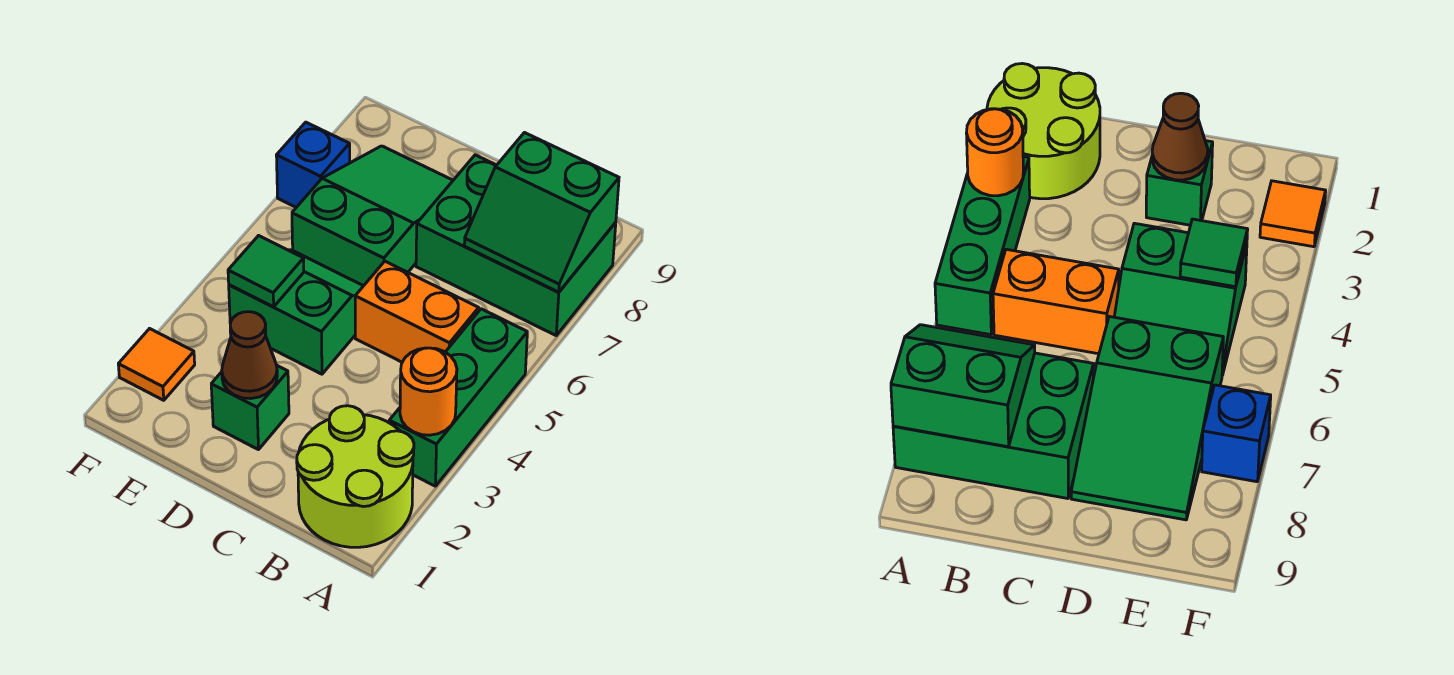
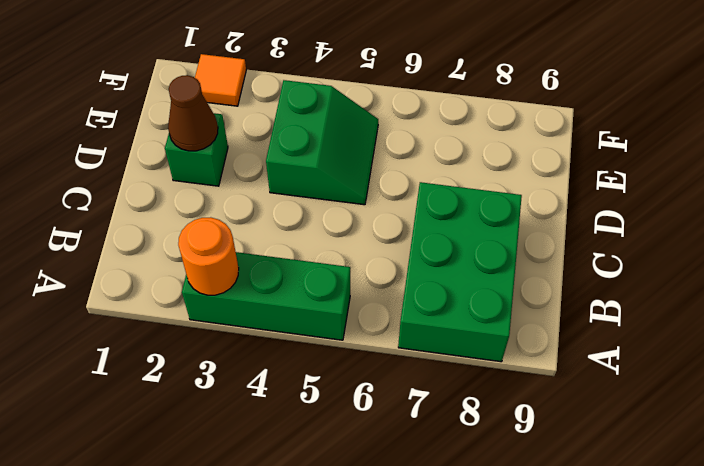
none -> lime 2x2 round brick [297,406,414,547]
none -> orange 1x2 brick [355,261,479,362]
none -> green 2x3 slope [292,146,453,286]

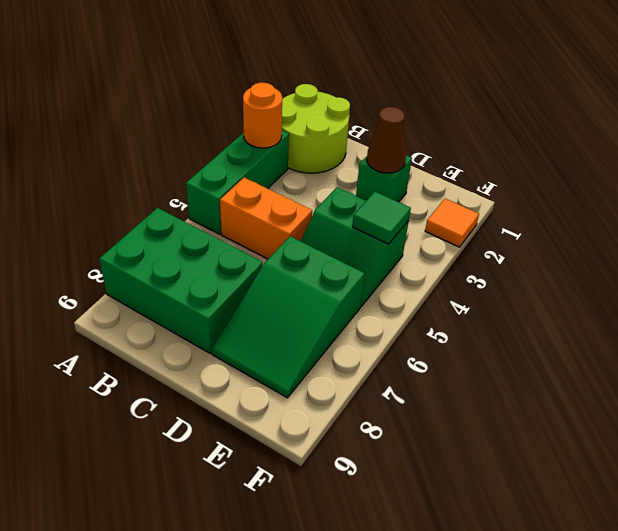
none -> blue 1x1 brick [276,122,350,207]
none -> green 2x2 slope [464,133,619,292]

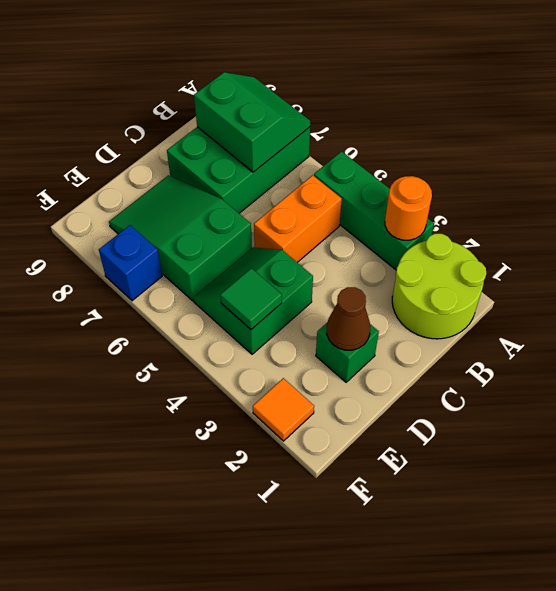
green 2x2 slope [194,72,310,172] -> green 2x2 slope turned to [464,133,619,292]

